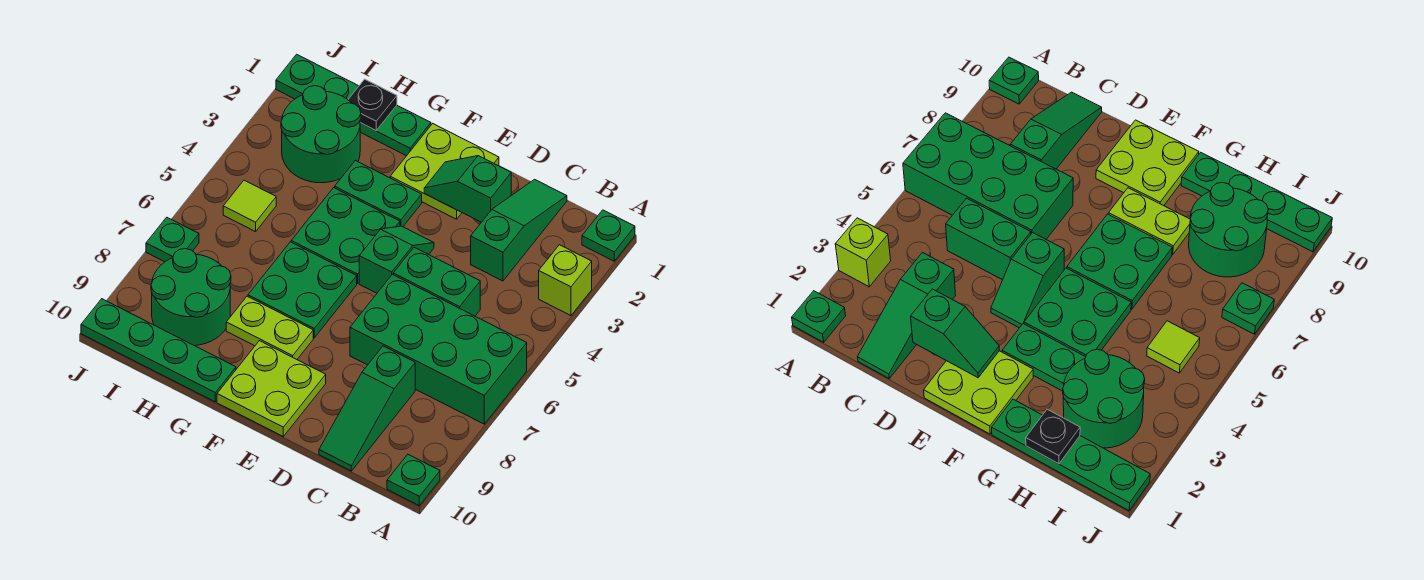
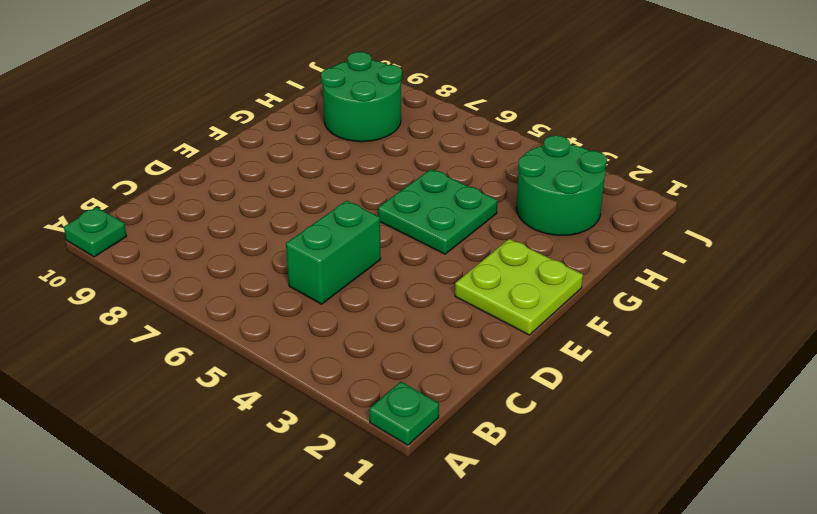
none -> lime 1x1 brick [539,245,592,316]
none -> green 2x4 brick [350,274,527,424]
none -> green 1x3 slope [471,179,567,281]

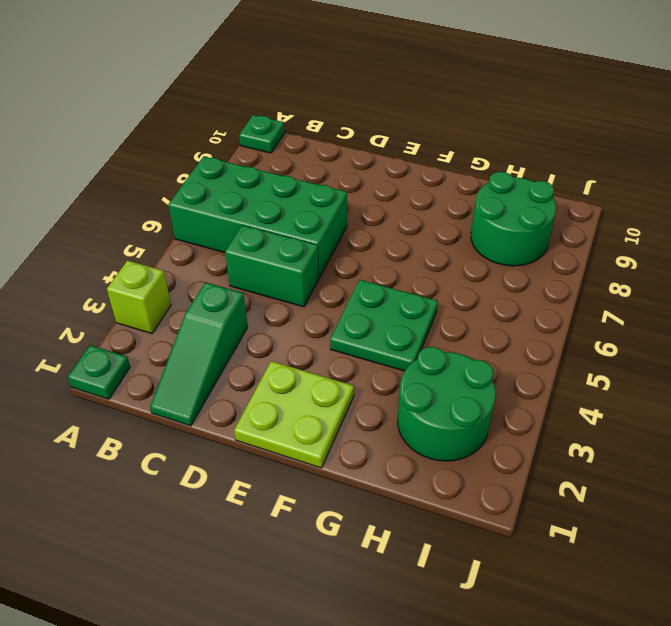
none -> green 1x3 slope [319,346,415,471]
none -> green 1x2 slope [359,226,434,293]
none -> lime 2x2 plate [217,341,326,436]

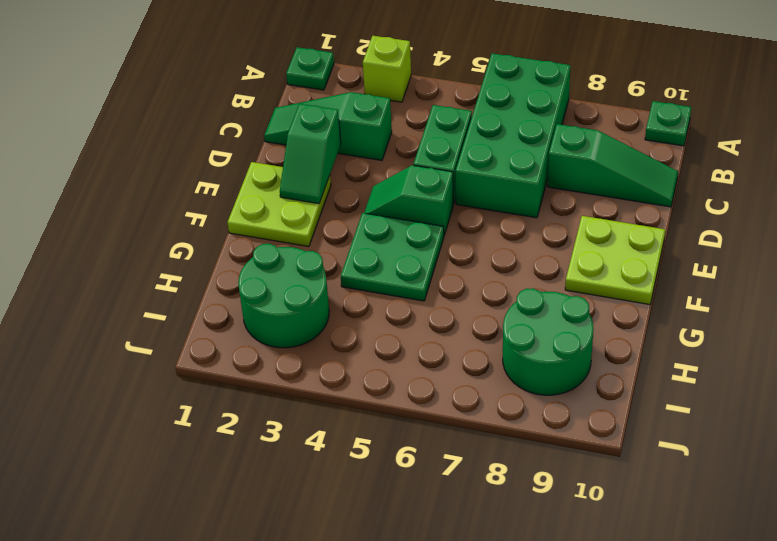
none -> green 1x2 plate [335,160,422,227]
none -> green 2x2 plate [248,242,357,338]
none -> lime 1x2 plate [226,296,313,359]

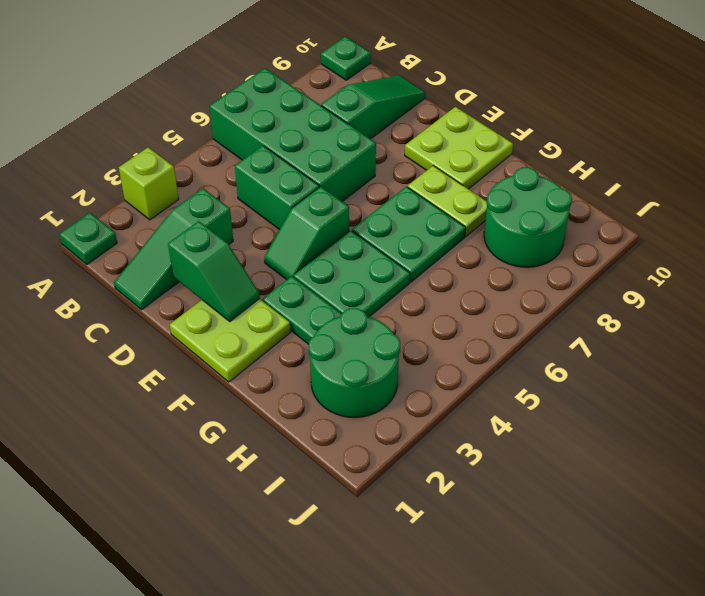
none -> green 1x4 plate [276,54,431,156]
none -> green 1x4 plate [81,299,236,402]
none -> lime 1x1 tile [223,180,276,232]

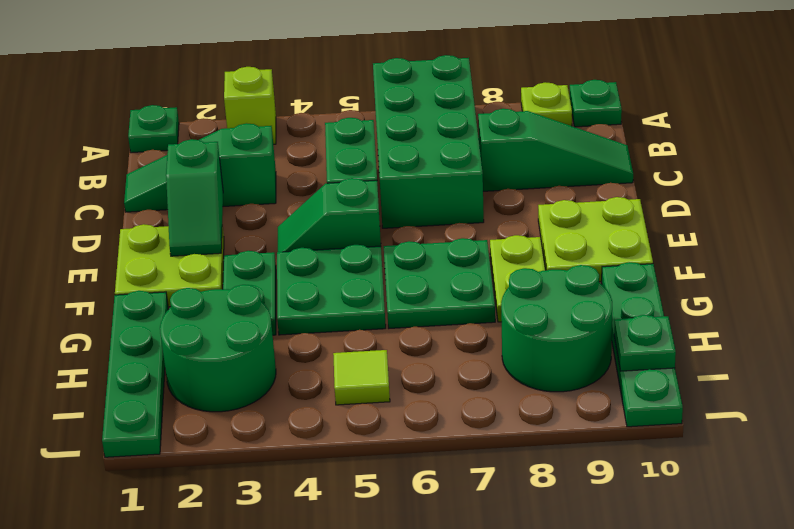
lime 1x1 plate [521,82,572,126] -> none
green 1x1 plate [614,315,676,371] -> green 1x1 plate moved to [146,217,199,262]
none -> black 1x1 plate [348,79,397,131]

